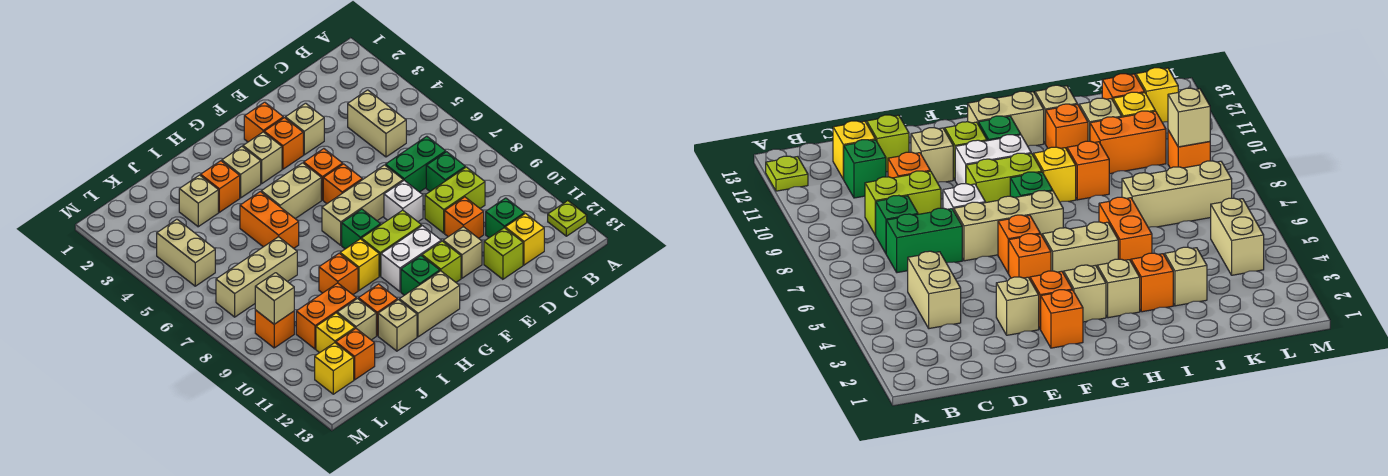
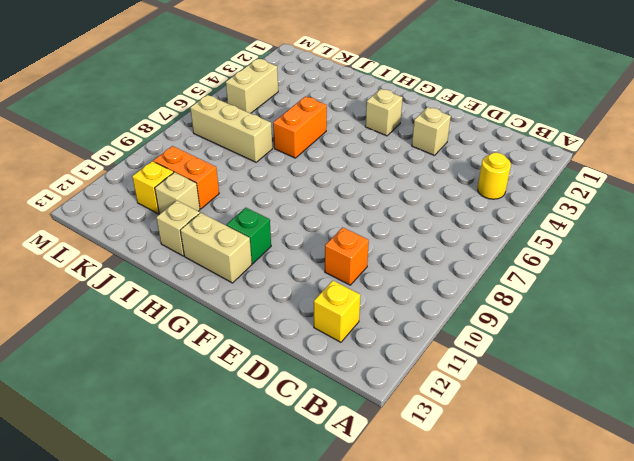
yellow 1x1 round brick [478,153,511,199] -> none
none -> lime 1x1 plate [548,201,587,236]
none -> tan 1x2 brick [348,90,406,157]
none -> green 1x2 brick [386,136,446,192]
none -> green 1x1 brick [426,152,465,191]

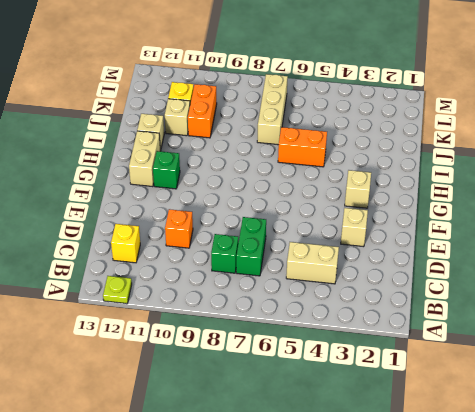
none -> lime 1x2 brick [425,167,485,233]
none -> green 1x1 brick [486,198,525,238]
none -> lime 1x1 brick [484,228,523,279]
none -> tan 1x3 brick [322,165,403,245]

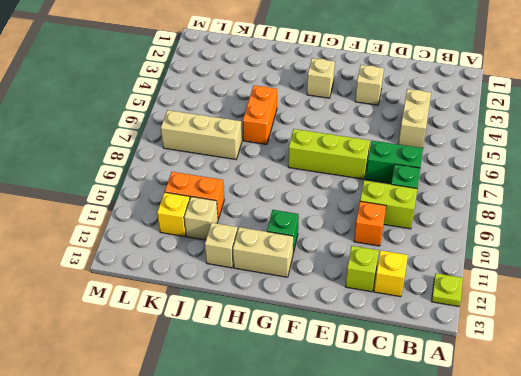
lime 1x3 brick [288,129,370,179] -> tan 1x3 brick [322,165,403,245]
none -> green 1x1 brick [486,198,525,238]
none -> white 1x1 brick [384,181,423,222]
none -> tan 1x1 brick [443,227,482,278]
none -> orange 1x1 brick [244,102,283,142]

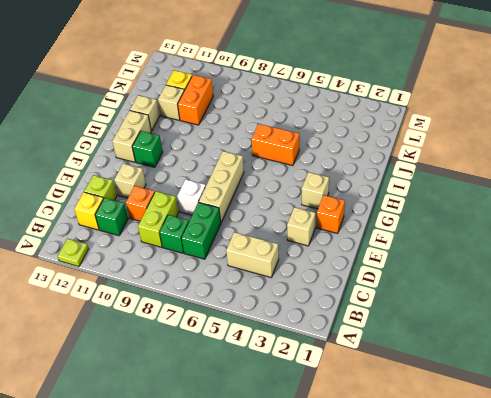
none -> orange 1x1 brick [264,118,303,169]
none -> orange 1x1 brick [304,149,343,200]
none -> orange 1x1 brick [323,164,362,204]
none -> lime 1x2 brick [361,210,422,276]

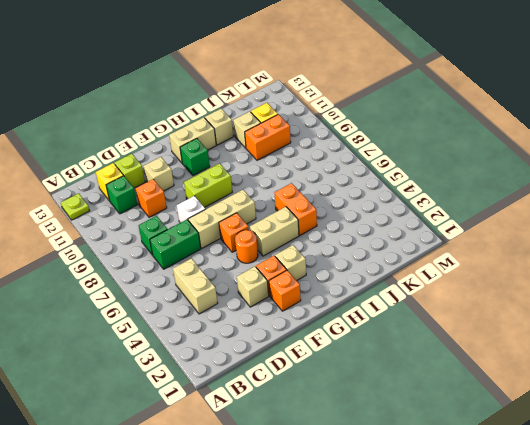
orange 1x1 round brick [235,230,258,263] -> orange 1x1 brick [304,149,343,200]
none -> lime 1x2 brick [425,167,485,233]
none -> white 1x2 brick [381,226,441,292]
none -> lime 1x1 brick [422,241,461,282]
none -> green 1x1 brick [342,209,381,249]

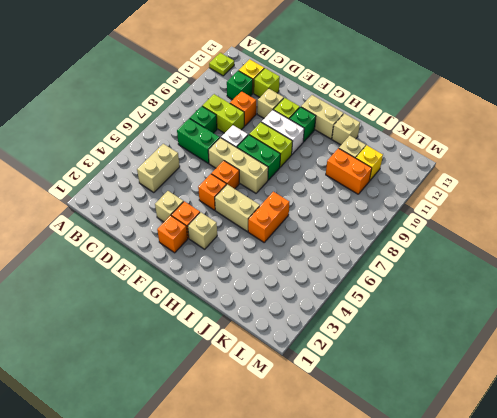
green 1x2 brick [237,135,280,180] -> green 1x1 brick [342,209,381,249]
none -> tan 1x1 brick [222,147,261,198]
none -> yellow 1x1 brick [340,239,379,290]
none -> orange 1x1 brick [201,161,240,212]
none -> orange 1x1 brick [319,253,358,295]

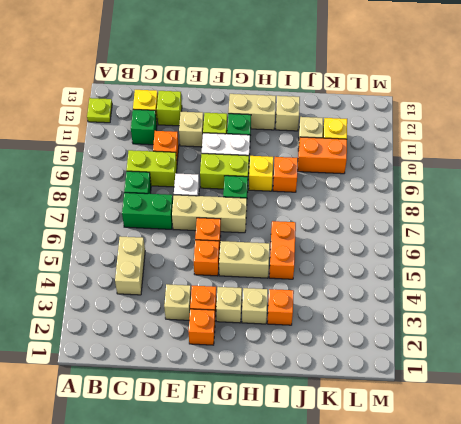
none -> orange 1x1 brick [358,284,397,336]
none -> tan 1x1 brick [179,175,218,227]
none -> tan 1x3 brick [216,237,297,317]
none -> orange 1x1 brick [336,329,375,380]

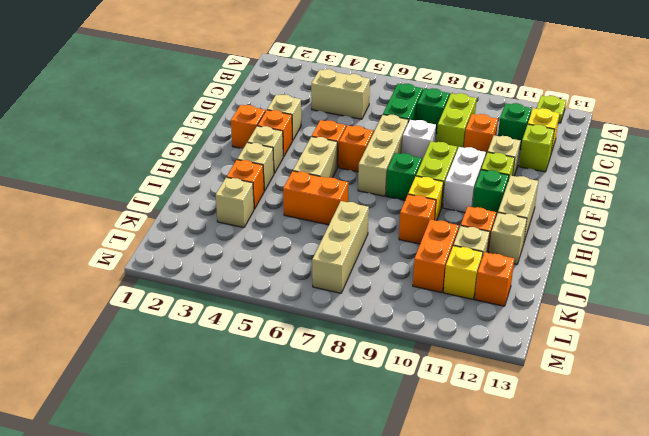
none -> tan 1x2 brick [157,219,215,286]
none -> orange 1x1 brick [255,310,294,348]
none -> yellow 1x1 brick [315,343,354,394]
none -> tan 1x1 brick [255,273,294,324]

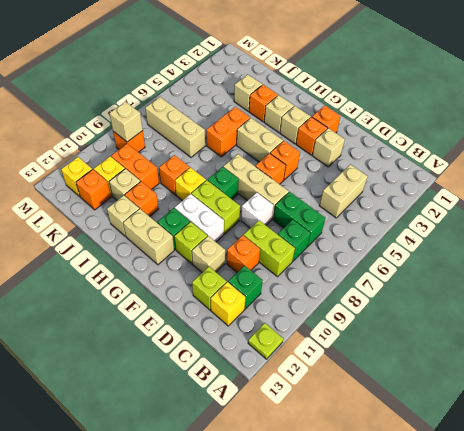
none -> tan 1x2 brick [157,219,215,286]

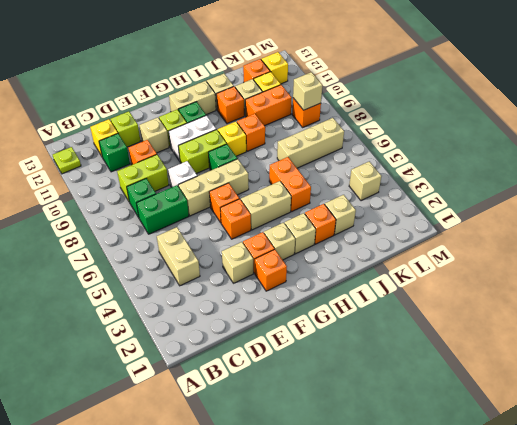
tan 1x1 brick [349,161,381,201] -> tan 1x2 brick [157,219,215,286]

